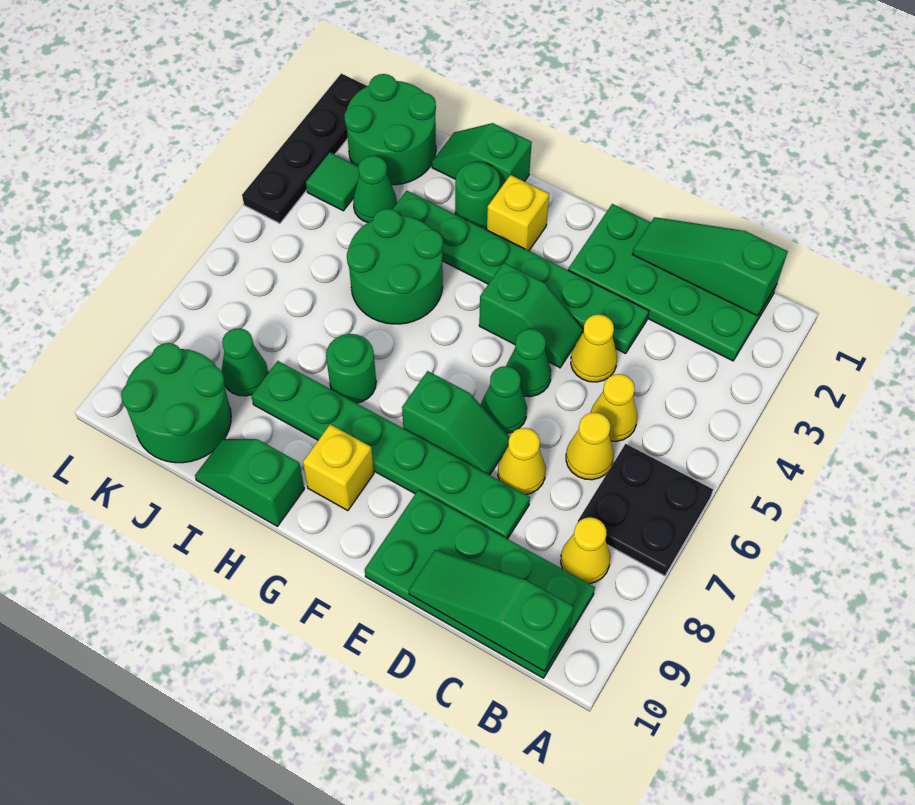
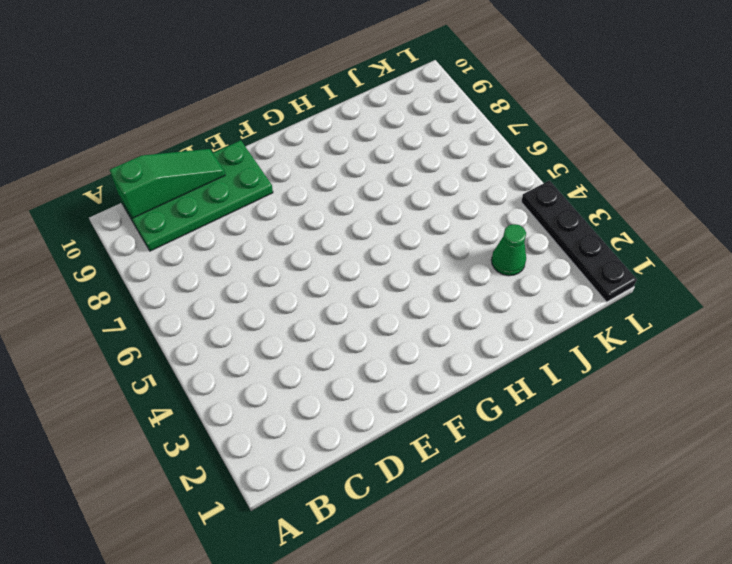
none -> black 2x2 plate [578,444,713,576]
none -> green 2x4 plate [568,204,777,361]
none -> yellow 1x1 cone [561,517,610,584]

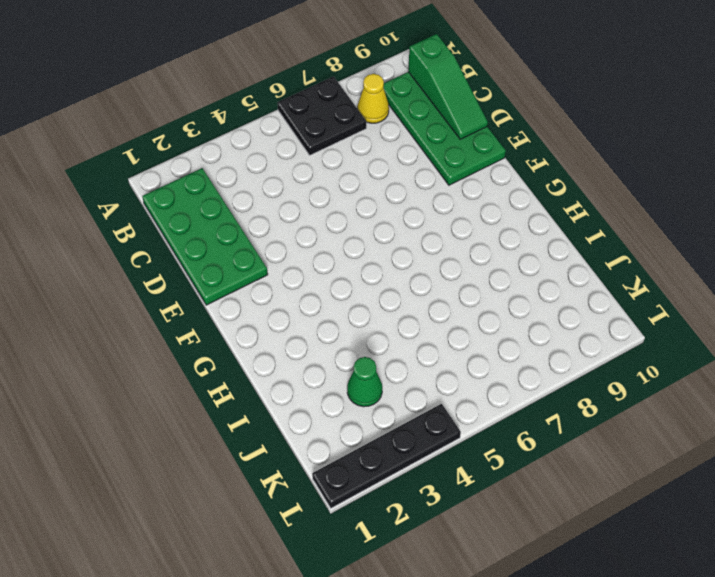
none -> yellow 1x1 cone [591,374,637,441]
none -> yellow 1x1 cone [566,412,614,480]
none -> green 1x6 plate [393,191,649,354]

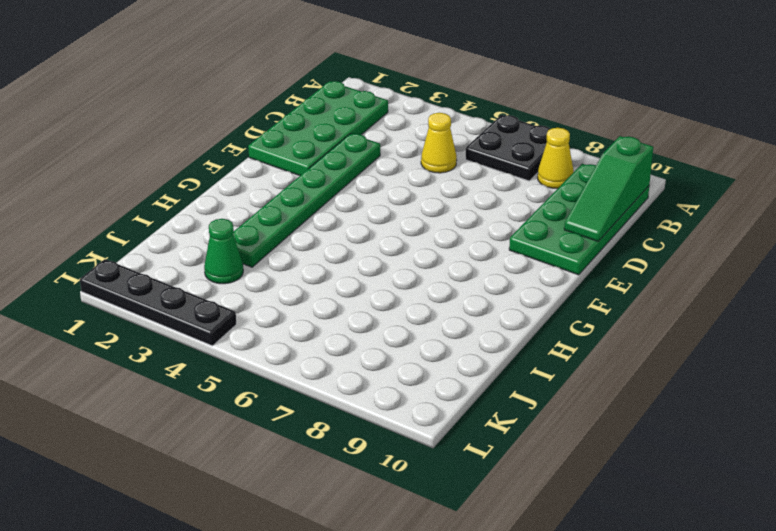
none -> yellow 1x1 cone [566,412,614,480]
none -> yellow 1x1 cone [571,314,617,382]
none -> yellow 1x1 cone [498,428,546,495]

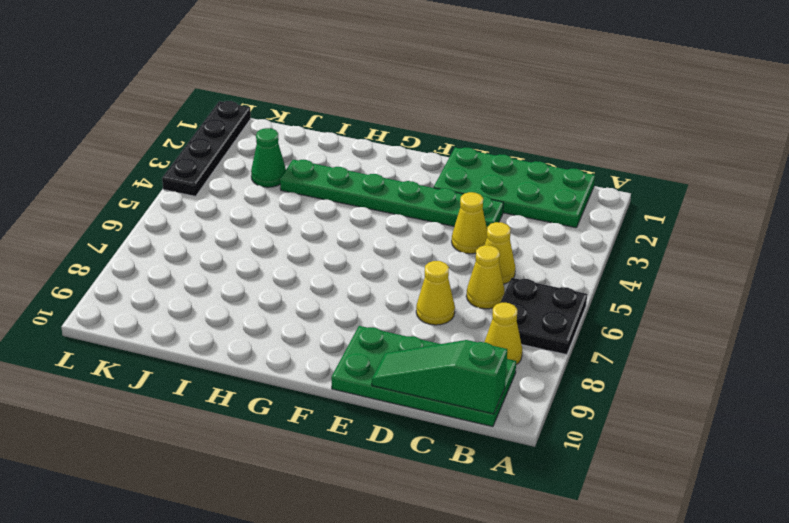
none -> green 1x6 plate [251,361,530,539]
none -> green 1x2 slope [479,263,583,368]
none -> green 1x1 cone [506,329,551,397]

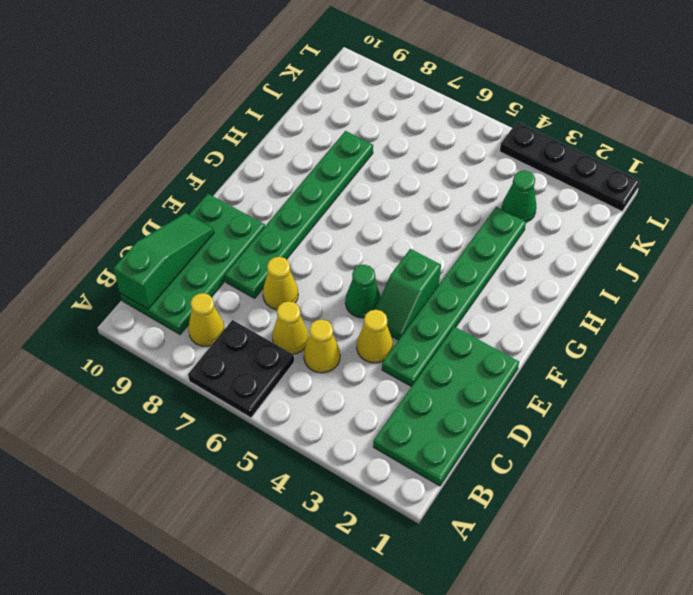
none -> green 1x1 cone [481,366,527,433]
none -> green 1x2 slope [402,371,510,475]
none -> yellow 1x1 brick [487,175,549,251]

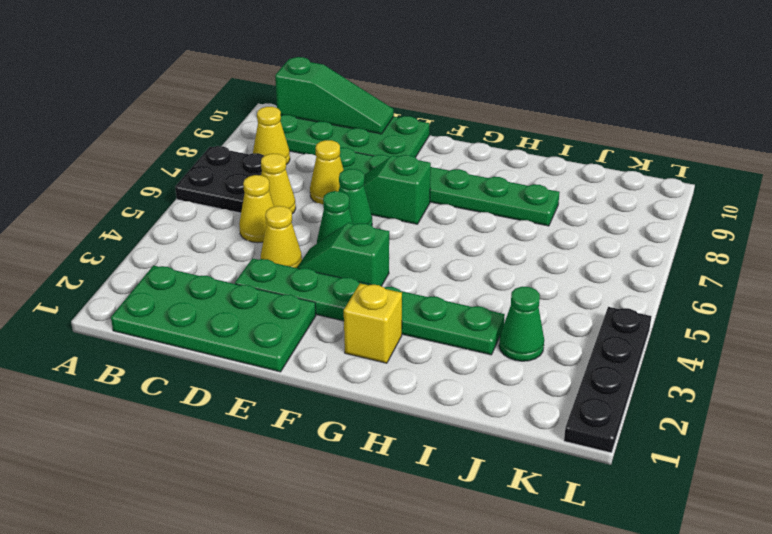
none -> yellow 1x1 brick [303,424,374,511]
none -> green 1x2 slope [432,123,532,188]
none -> green 1x1 round brick [455,162,500,229]

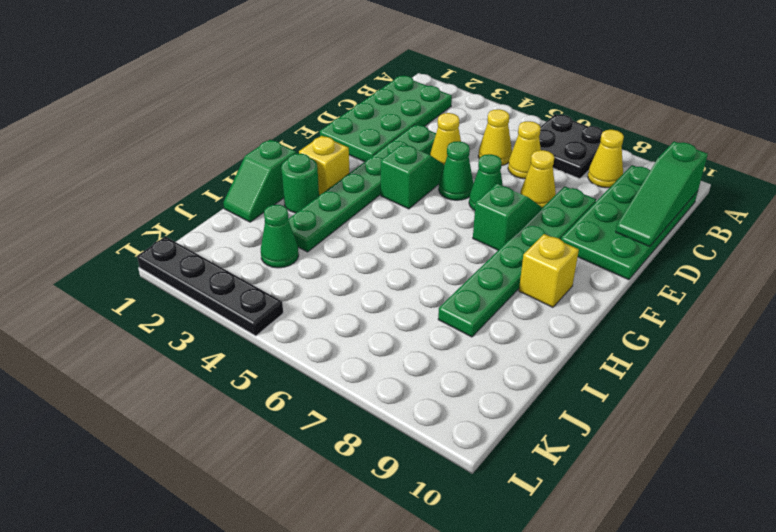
none -> green 2x2 round brick [347,209,443,324]
none -> green 1x1 round brick [326,334,376,403]
none -> green 1x2 slope [195,439,304,526]

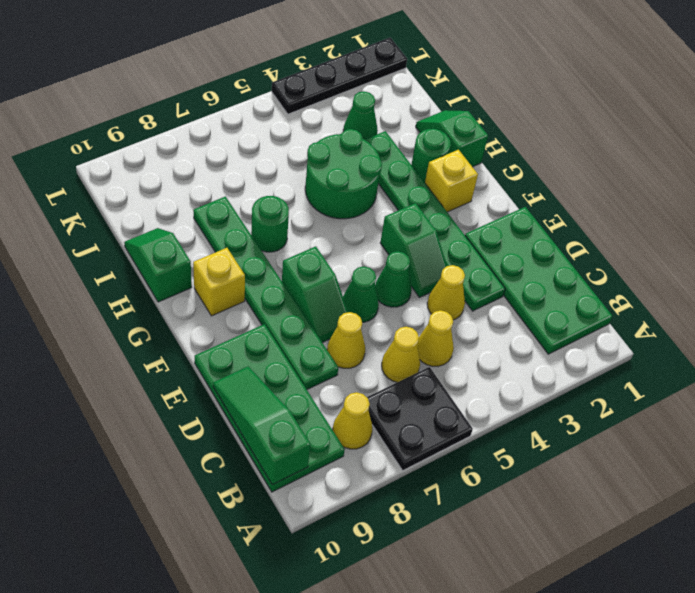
none -> green 2x2 round brick [345,74,436,185]
none -> green 1x1 cone [221,328,268,396]
none -> green 2x2 round brick [121,343,231,463]

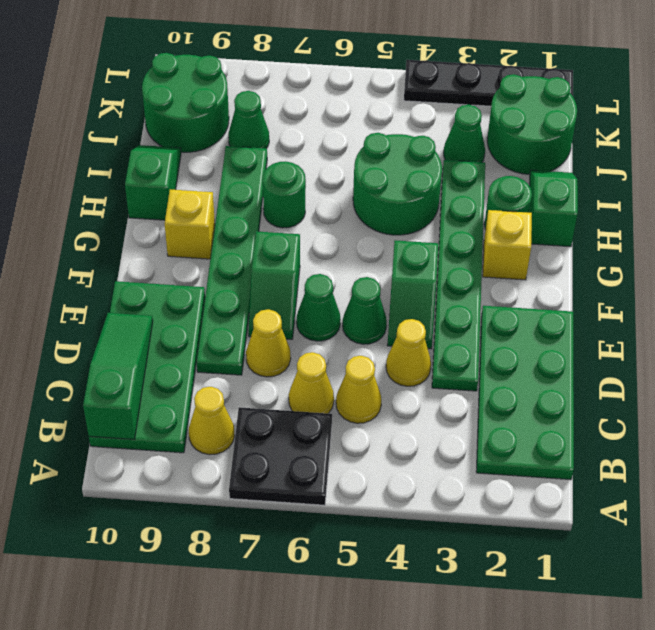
none -> green 1x1 tile [306,152,359,211]
none -> green 1x3 slope [632,217,788,316]

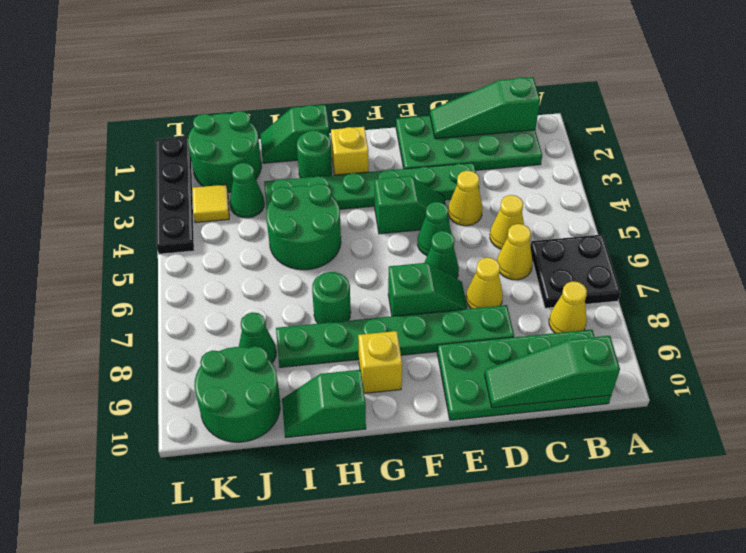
yellow 1x1 tile [192,185,229,223] -> green 1x1 tile [306,152,359,211]

